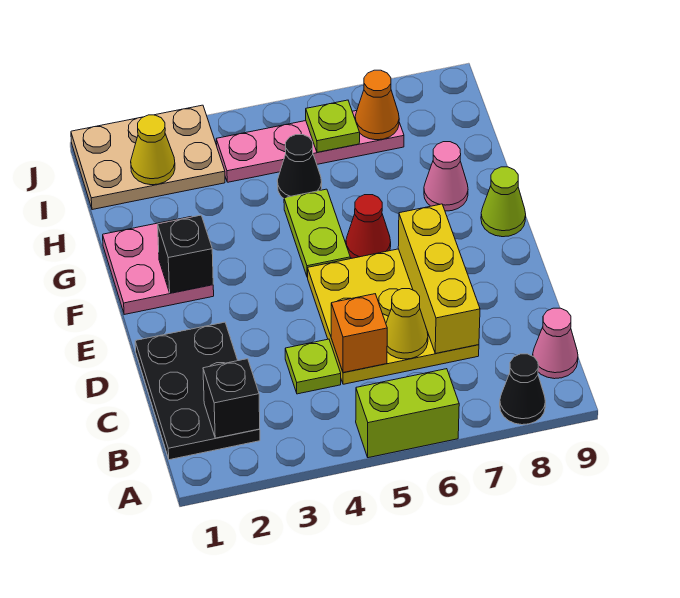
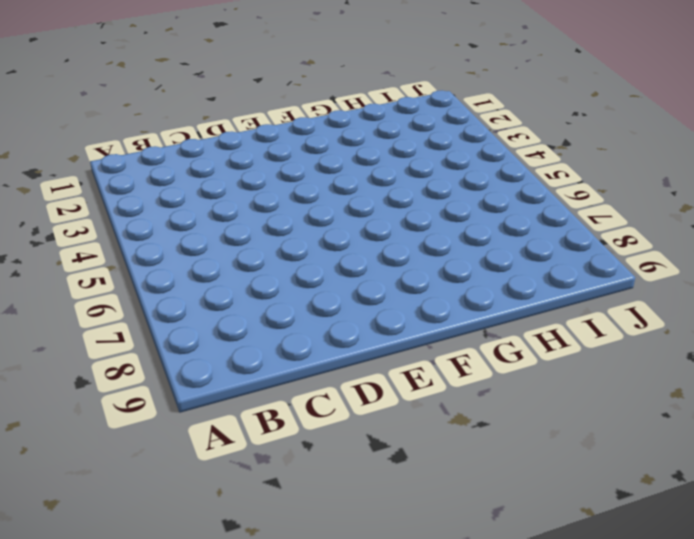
none -> lime 1x2 brick [356,369,459,458]
none -> black 1x1 cone [500,354,545,425]
none -> black 2x3 plate [135,322,260,460]

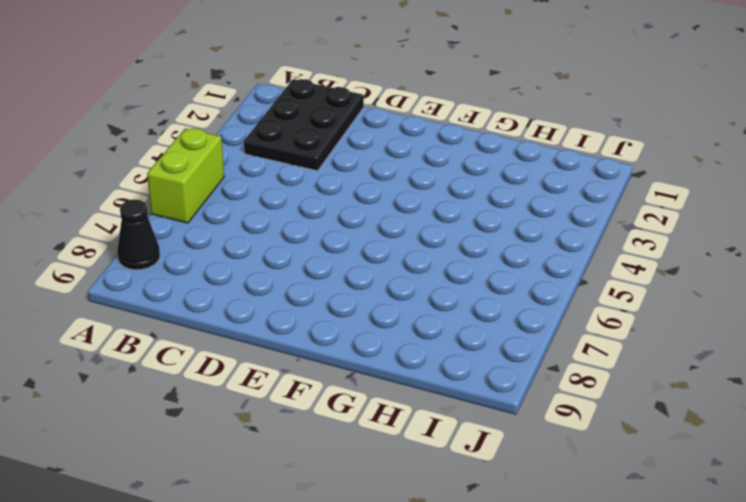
black 2x3 plate [244,79,364,171] -> black 2x3 plate turned to [135,322,260,460]
none -> pink 1x1 cone [533,308,578,379]
none -> lime 1x1 plate [285,339,341,394]
none -> yellow 3x3 plate [308,249,479,384]

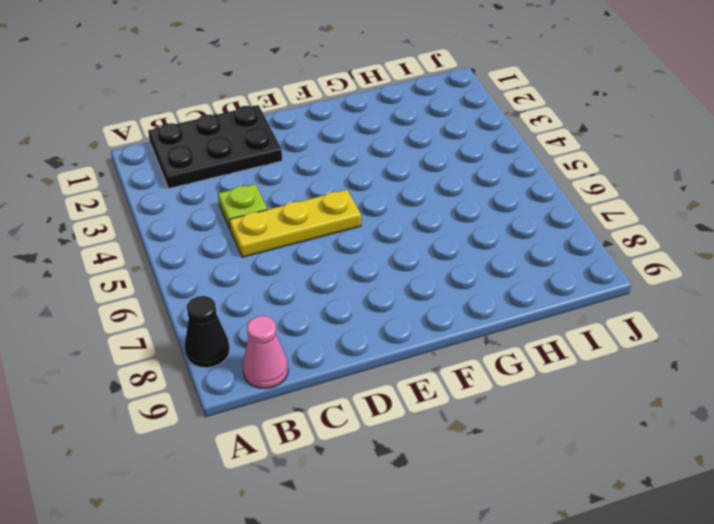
yellow 1x3 plate [229,190,361,257] -> yellow 3x3 plate [308,249,479,384]
none -> lime 1x2 brick [356,369,459,458]
none -> pink 2x2 plate [103,217,214,314]
none -> lime 1x2 plate [284,189,350,277]

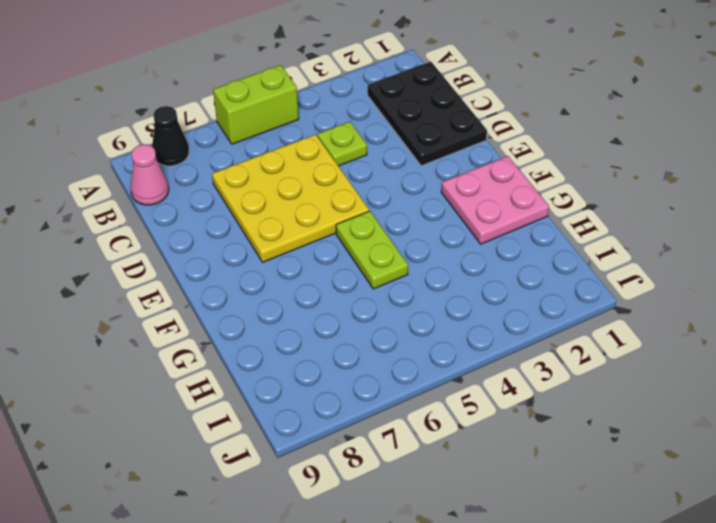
none -> red 1x1 cone [346,195,391,258]
none -> lime 1x1 cone [481,167,526,237]
none -> pink 1x1 cone [424,142,468,211]

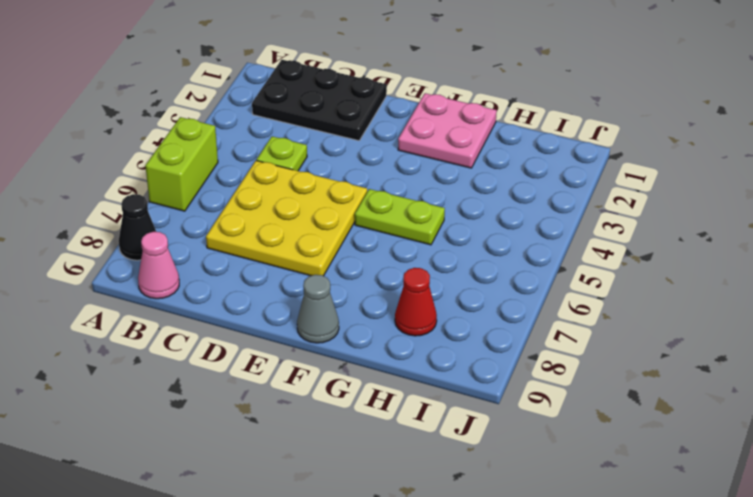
grey 1x1 cone [297,275,339,343] -> lime 1x1 cone [481,167,526,237]
red 1x1 cone [395,268,437,336] -> red 1x1 cone moved to [346,195,391,258]
none -> pink 1x1 cone [424,142,468,211]
none -> black 1x1 cone [277,135,322,198]
none -> tan 2x3 plate [71,105,225,210]

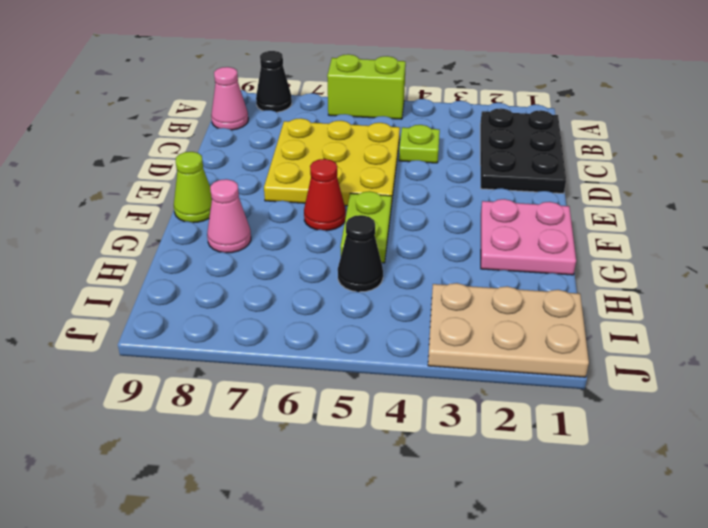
none -> pink 1x4 plate [216,111,404,182]
none -> black 1x1 brick [203,359,260,438]
none -> orange 1x1 brick [331,294,387,373]

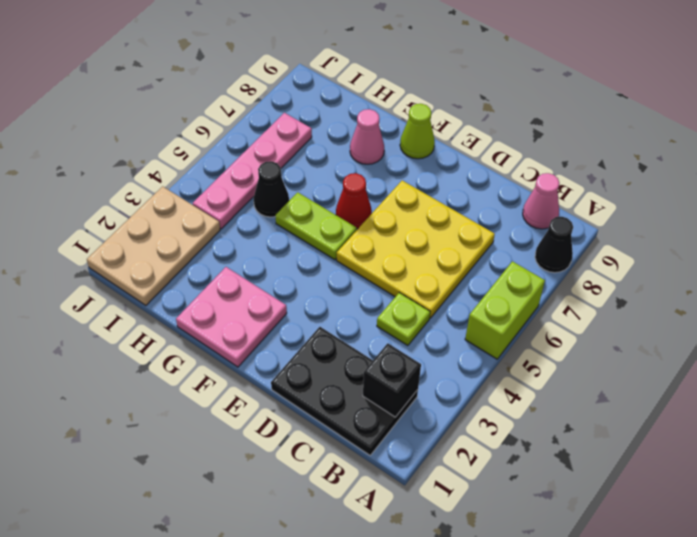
none -> orange 1x1 brick [331,294,387,373]
none -> yellow 1x1 cone [386,289,428,359]
none -> yellow 1x3 brick [398,204,480,353]

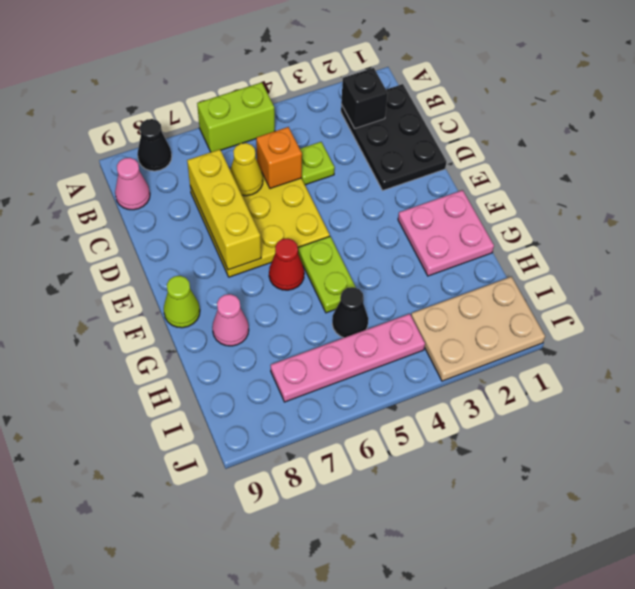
none -> black 1x1 brick [158,215,213,293]
none -> yellow 1x1 cone [131,115,175,185]
none -> lime 1x1 plate [306,100,360,152]

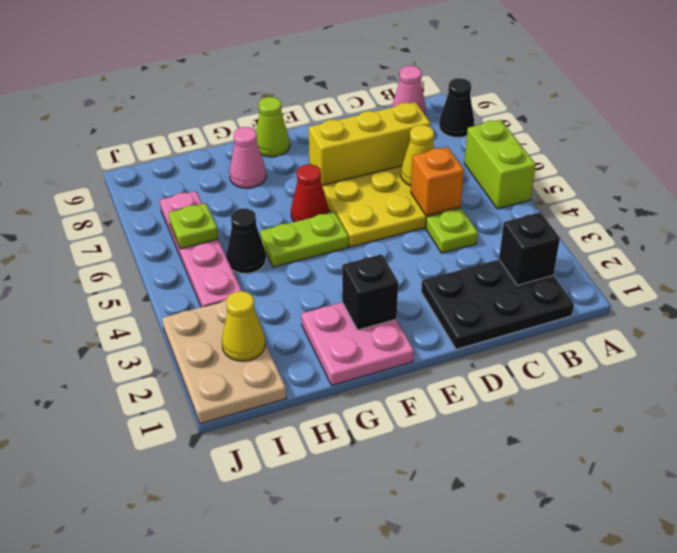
none -> orange 1x1 cone [355,70,399,140]

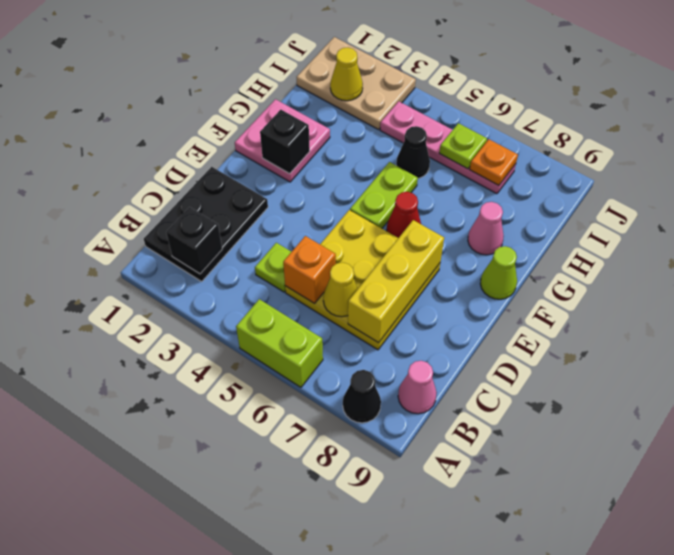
orange 1x1 plate [470,139,518,185] -> orange 1x1 cone [355,70,399,140]

